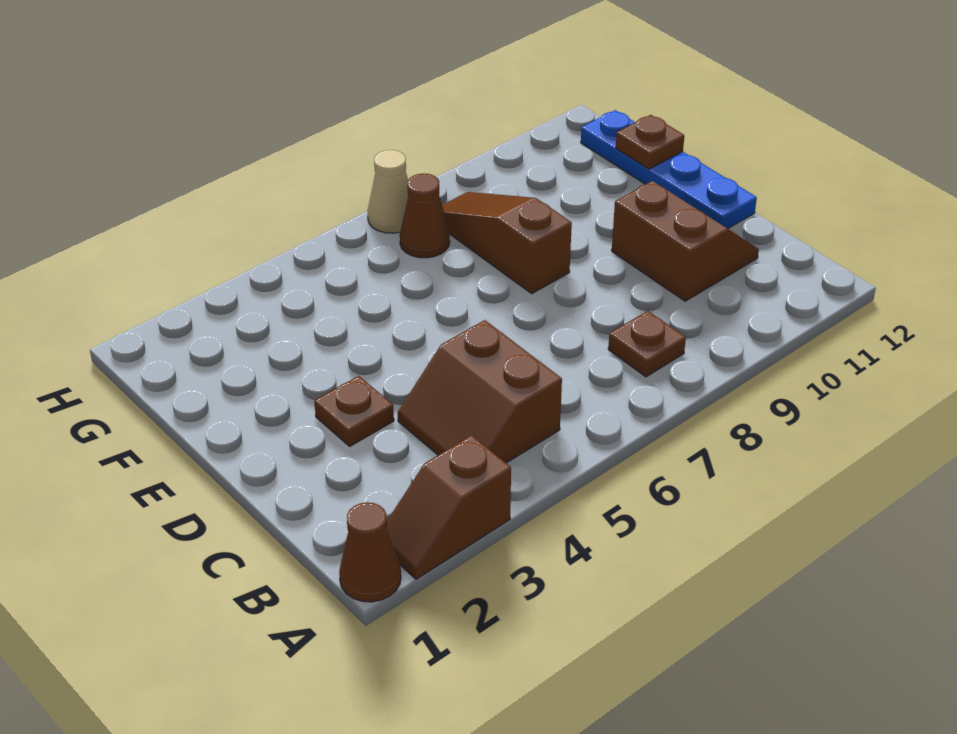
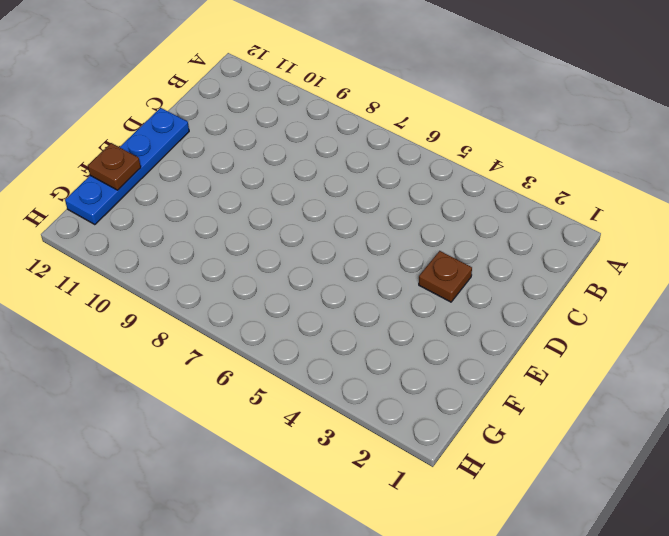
none -> brown 1x1 cone [339,502,401,602]
none -> brown 1x2 slope [387,435,511,579]

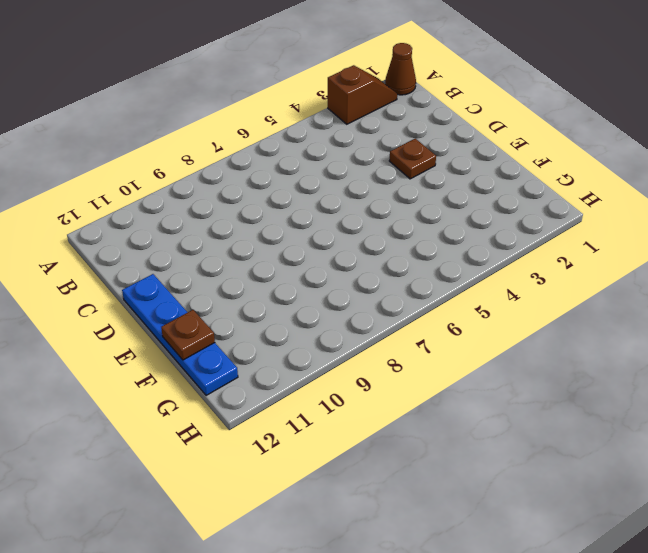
none -> brown 2x2 slope [398,320,562,463]
none -> brown 1x1 plate [608,311,686,377]

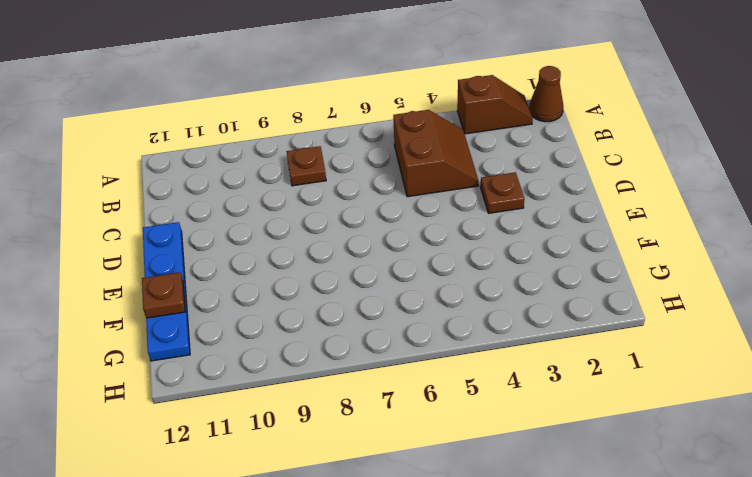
none -> brown 2x2 slope [612,181,759,301]
none -> brown 1x3 slope [442,192,572,293]

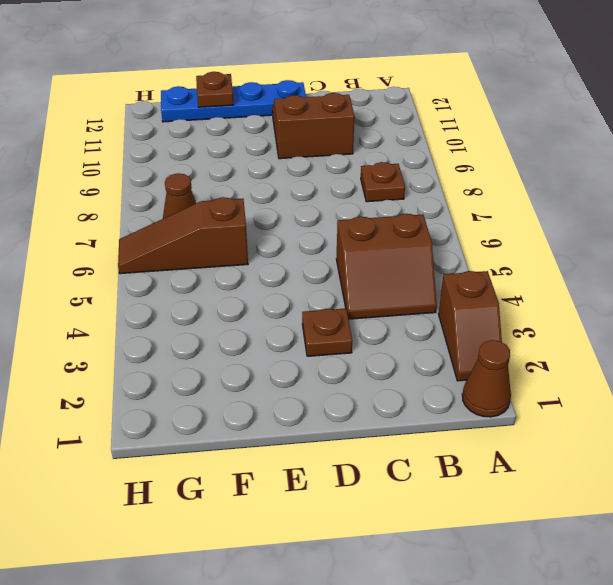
brown 1x3 slope [118,197,248,274] -> brown 1x3 slope moved to [442,192,572,293]
none -> tan 1x1 cone [367,150,408,233]

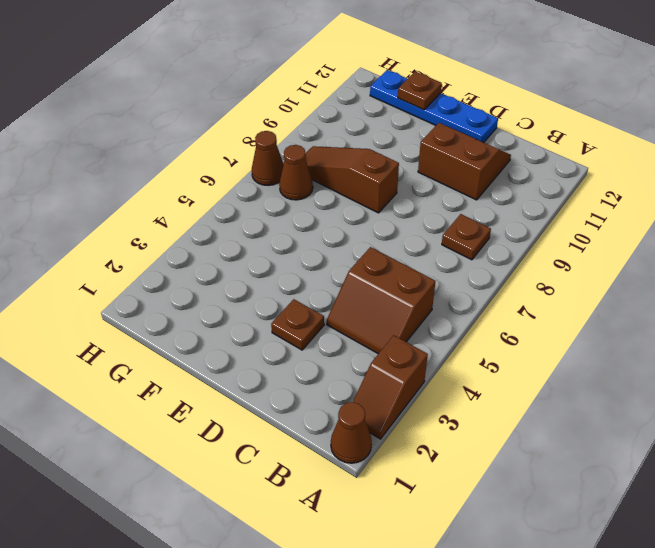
brown 1x1 cone [252,131,284,185] -> tan 1x1 cone [367,150,408,233]

